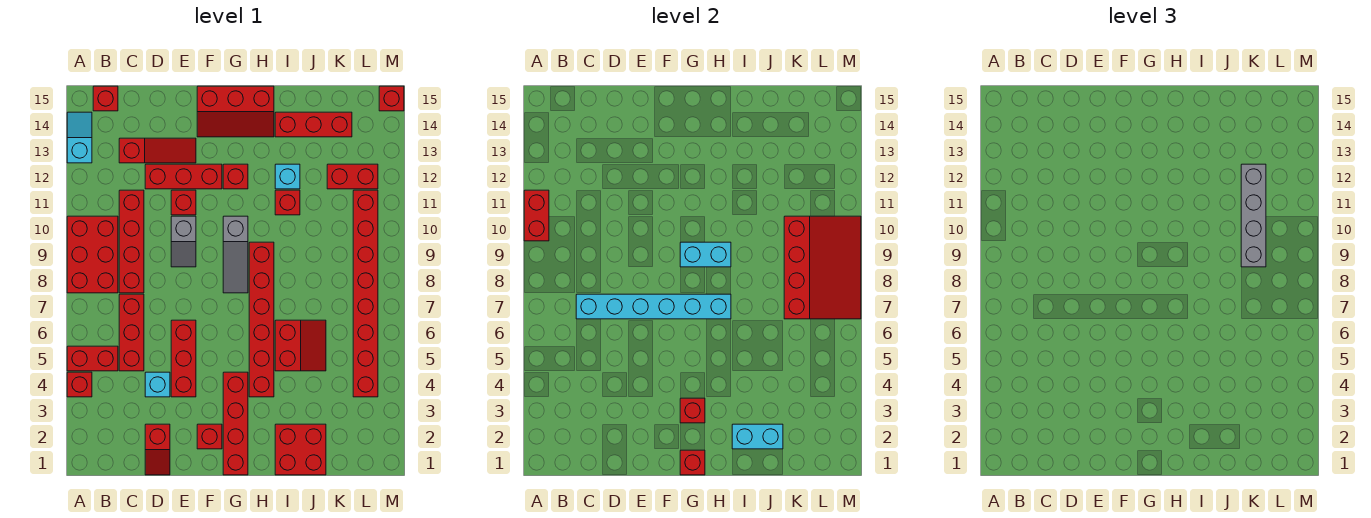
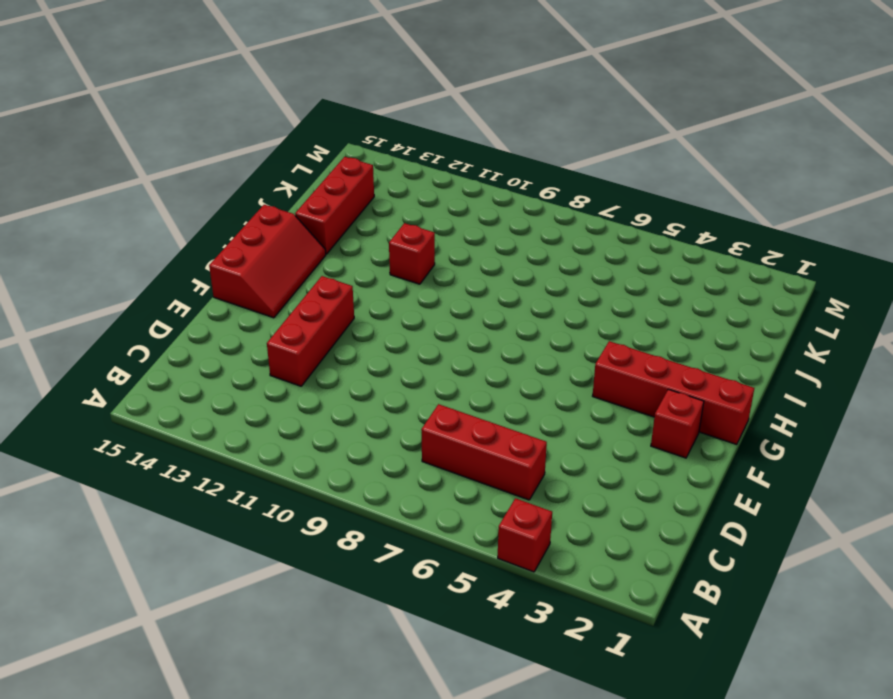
none -> red 1x2 brick [67,346,118,371]
none -> red 2x3 brick [67,216,118,293]
none -> cyan 1x2 slope [67,112,92,163]
none -> red 1x1 brick [93,86,118,111]

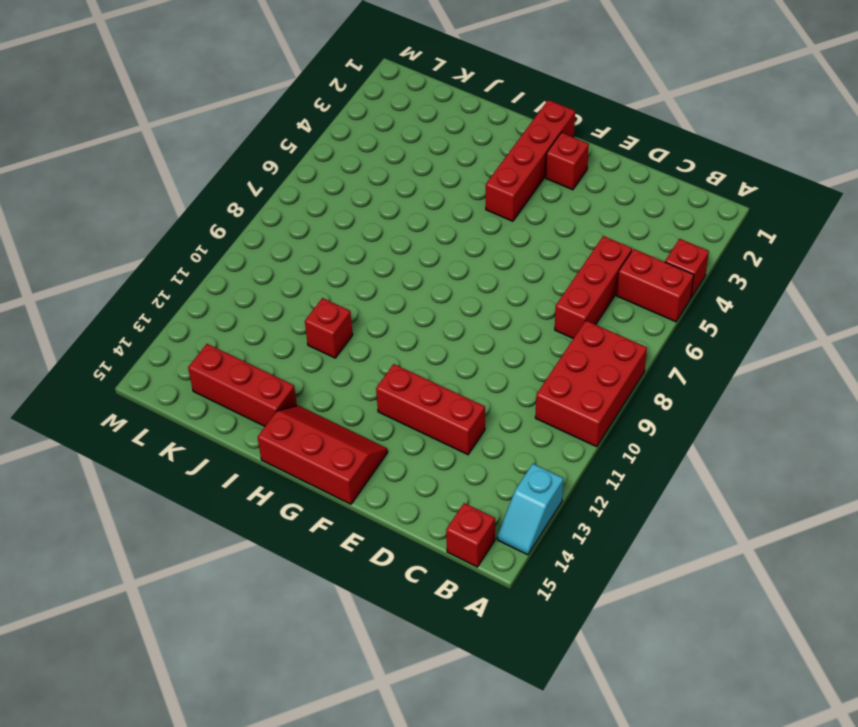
none -> red 1x4 brick [119,190,144,293]
none -> red 1x3 slope [119,138,196,163]
none -> red 1x2 slope [145,424,170,475]
none -> cyan 1x1 brick [145,372,170,397]

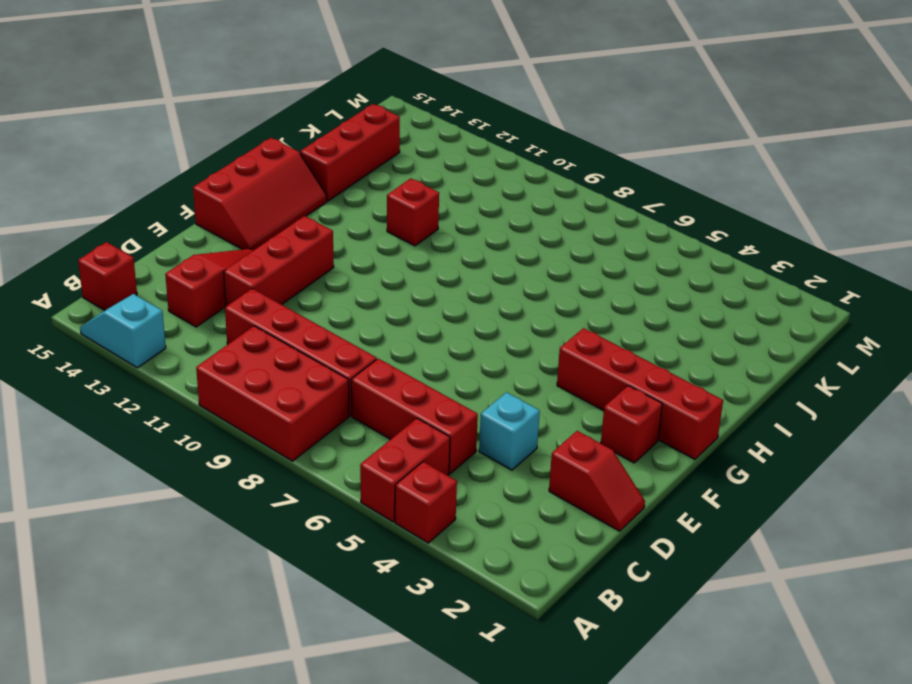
none -> red 1x3 brick [171,320,196,397]
none -> grey 1x2 slope [171,216,196,267]
none -> red 1x1 brick [171,190,196,215]
none -> grey 1x3 slope [223,216,248,293]

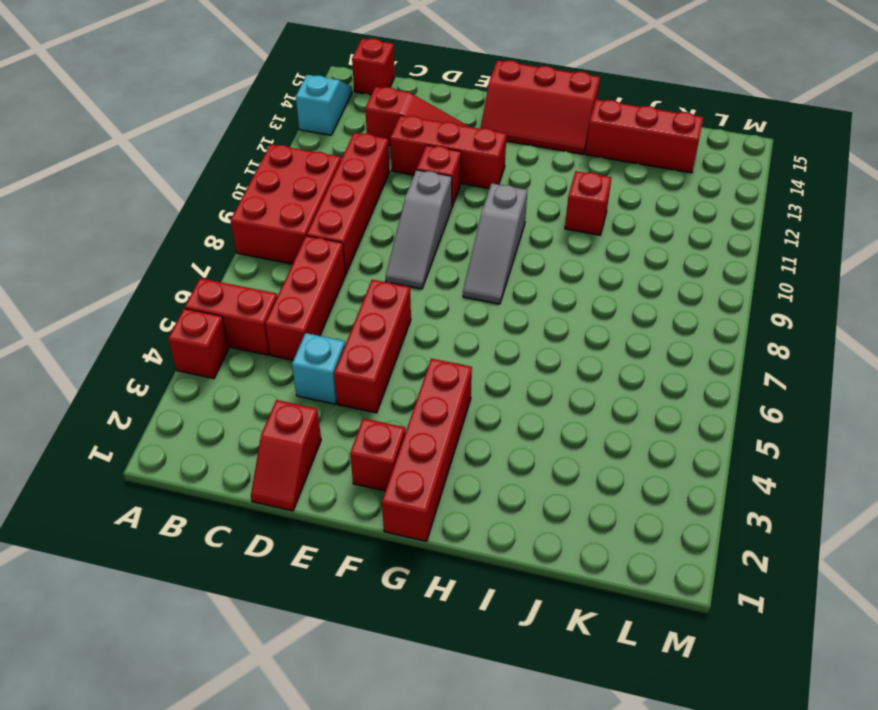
grey 1x3 slope [386,170,452,289] -> grey 1x2 slope [171,216,196,267]
none -> red 1x1 brick [223,164,248,189]
none -> red 1x6 brick [249,242,274,397]
none -> red 2x2 brick [275,424,326,475]
none -> red 2x2 slope [275,320,326,371]

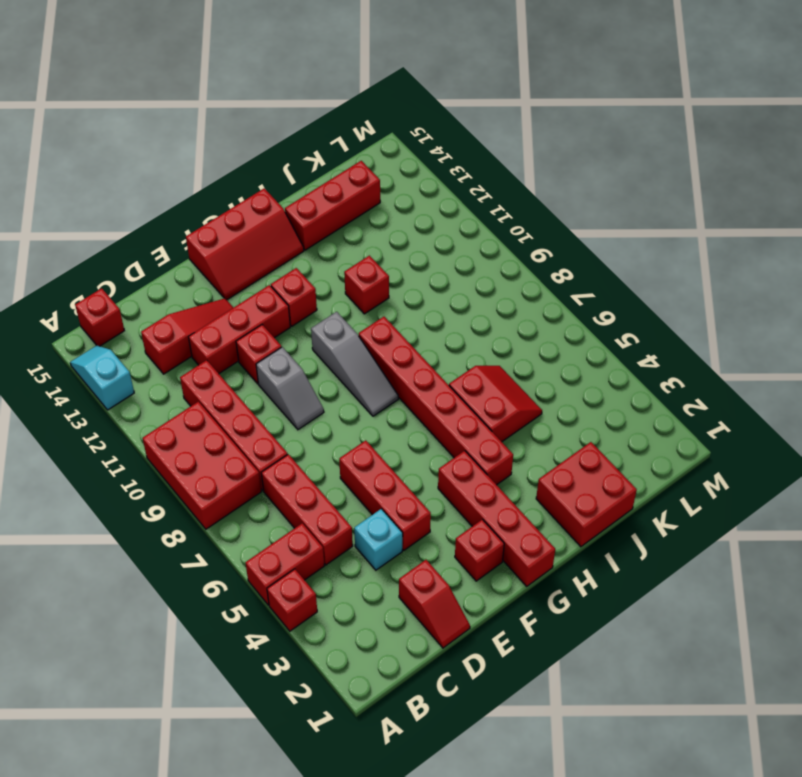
none -> cyan 1x1 brick [275,164,300,189]
none -> red 1x2 brick [327,164,378,189]
none -> red 1x8 brick [353,190,378,397]
none -> red 1x1 brick [379,86,404,111]

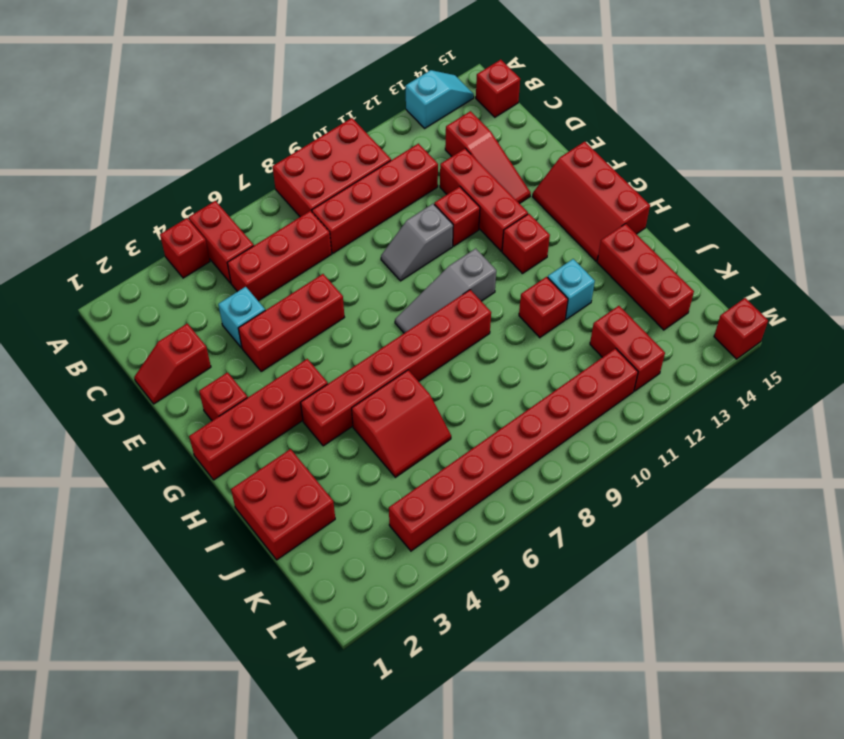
none -> red 1x2 brick [524,190,549,241]
none -> cyan 1x6 brick [576,294,731,319]
none -> red 1x1 brick [680,450,705,475]
none -> red 1x1 brick [680,398,705,423]

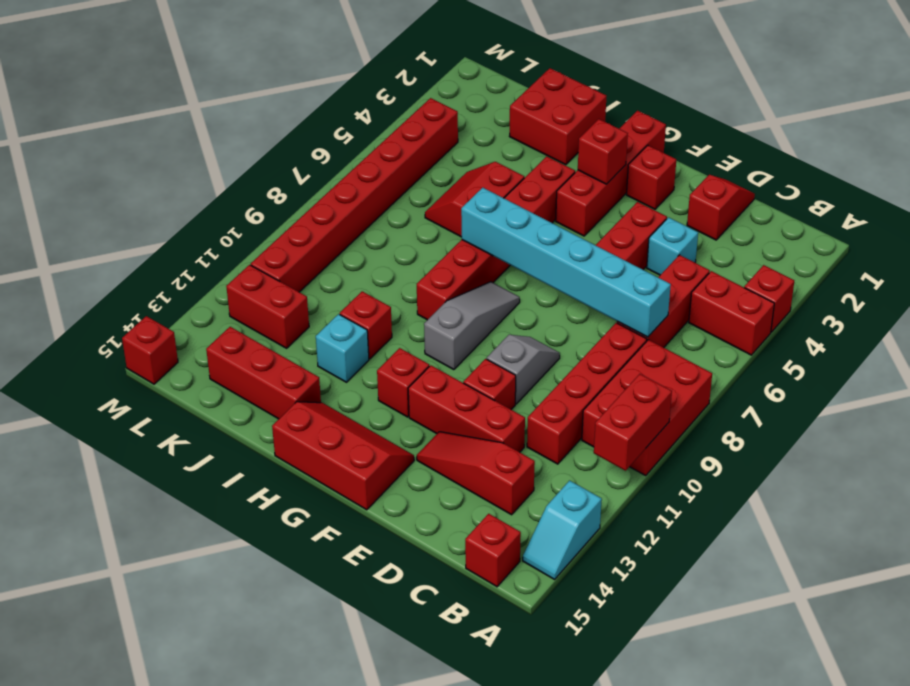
none -> red 1x1 brick [680,450,705,475]
none -> cyan 1x2 brick [680,242,731,267]
none -> cyan 1x2 brick [732,424,783,449]
none -> red 3x4 slope [784,216,861,319]

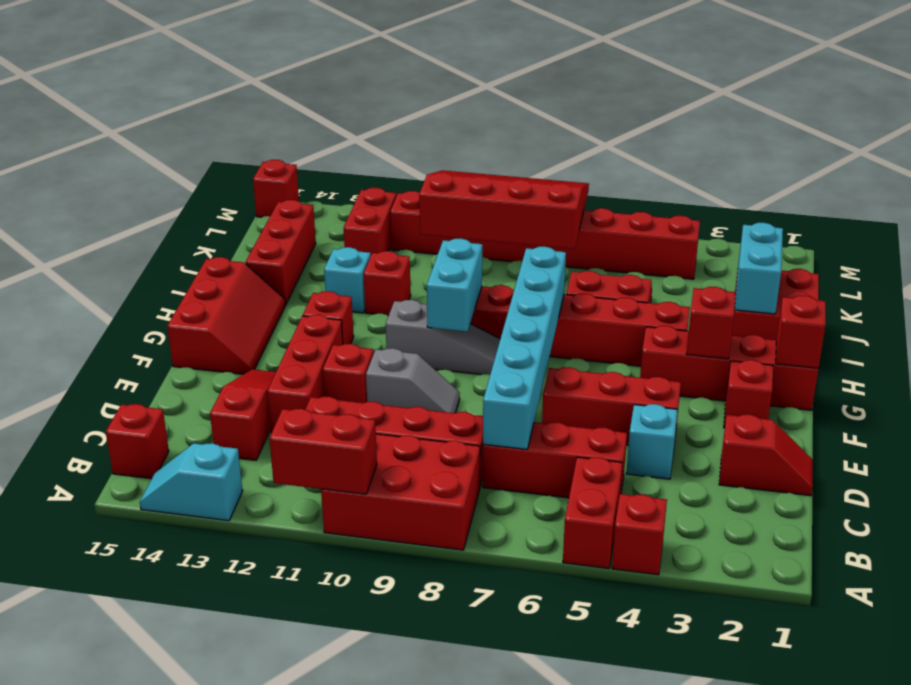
none -> grey 1x4 brick [1241,164,1266,267]

